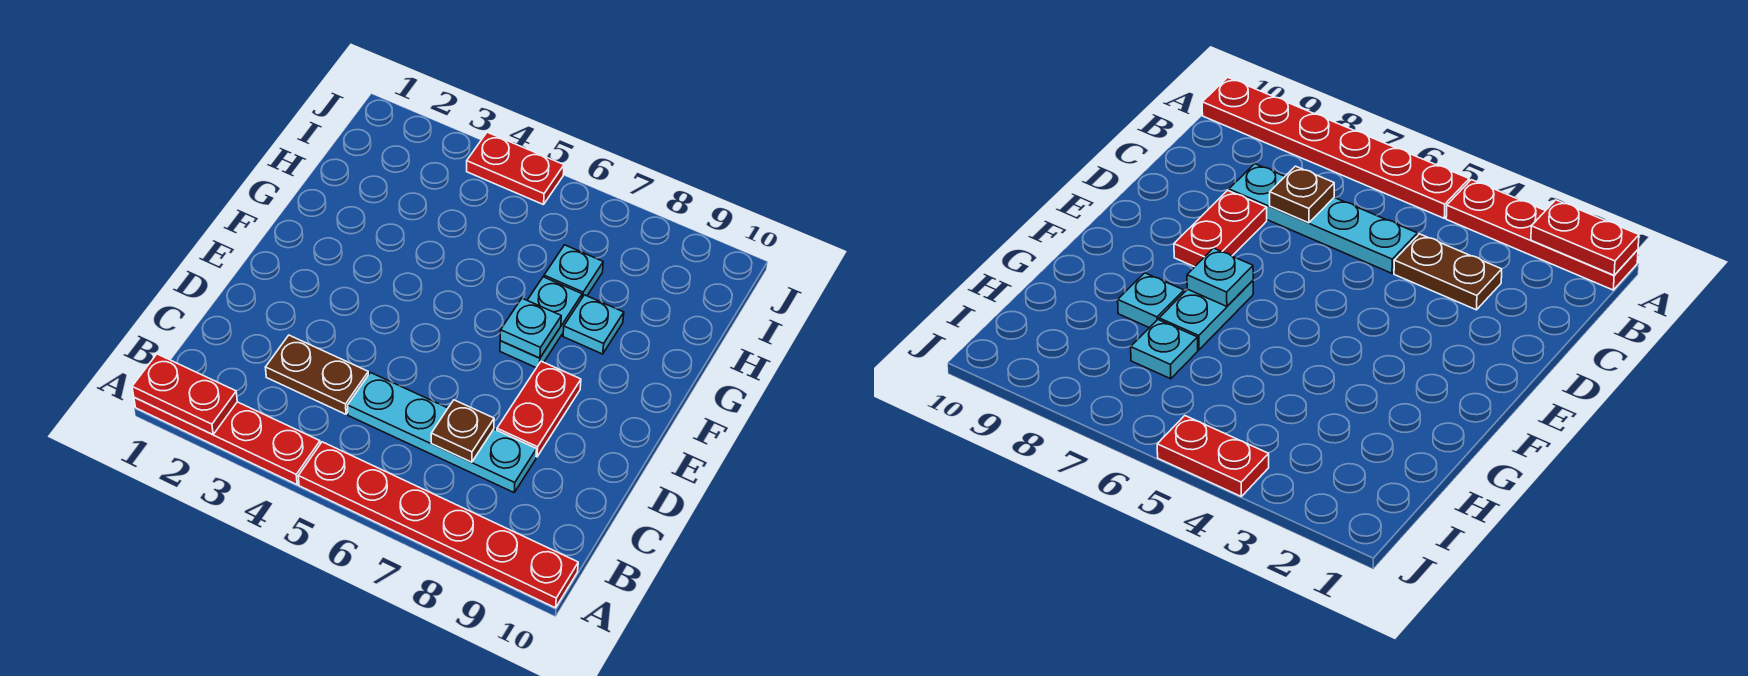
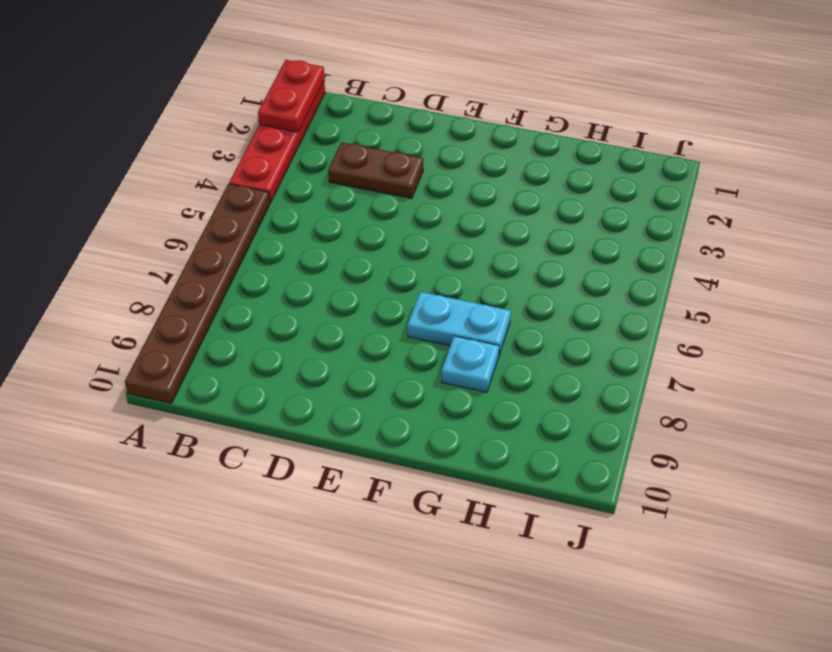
brown 1x6 plate [125,184,270,403] -> red 1x6 plate [298,442,578,608]
brown 1x2 plate [328,142,423,198] -> brown 1x2 plate turned to [266,335,368,414]
none -> cyan 1x4 plate [348,373,537,492]
none -> red 1x2 plate [497,361,581,457]
none -> cyan 1x1 plate [544,245,603,297]

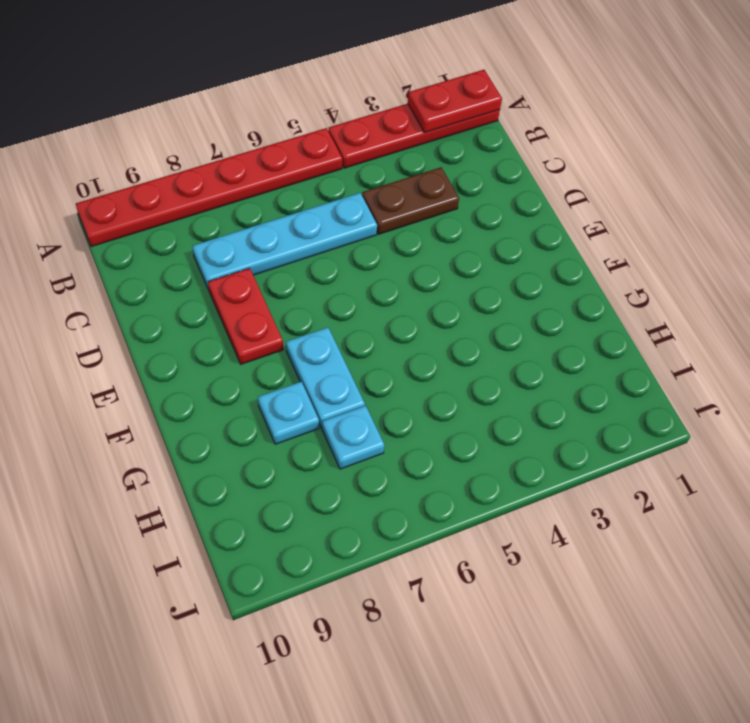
none -> red 1x2 plate [467,132,564,205]
none -> brown 1x1 plate [431,400,494,462]
none -> cyan 1x1 plate [500,298,561,358]

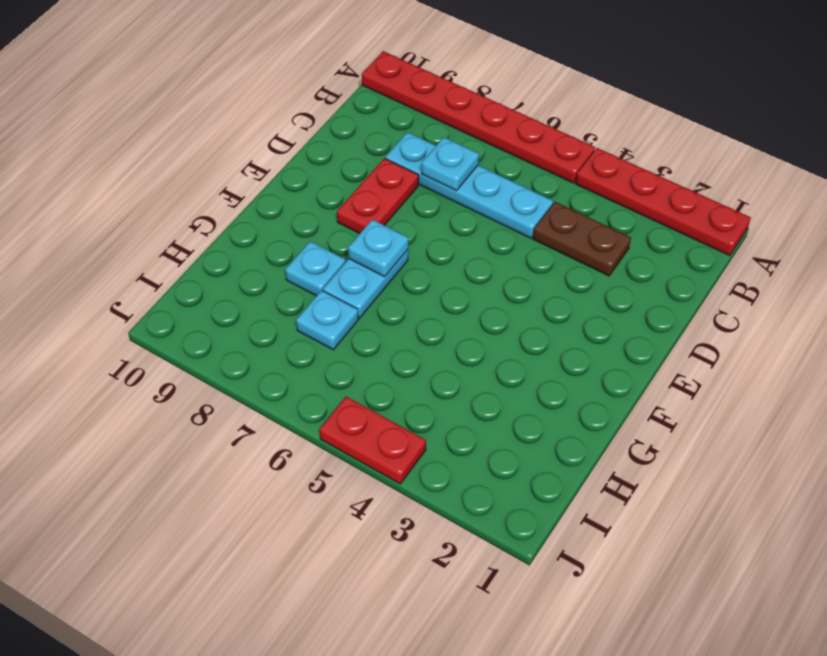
cyan 1x1 plate [422,137,479,191] -> brown 1x1 plate [431,400,494,462]
none -> red 1x2 plate [132,354,237,435]

